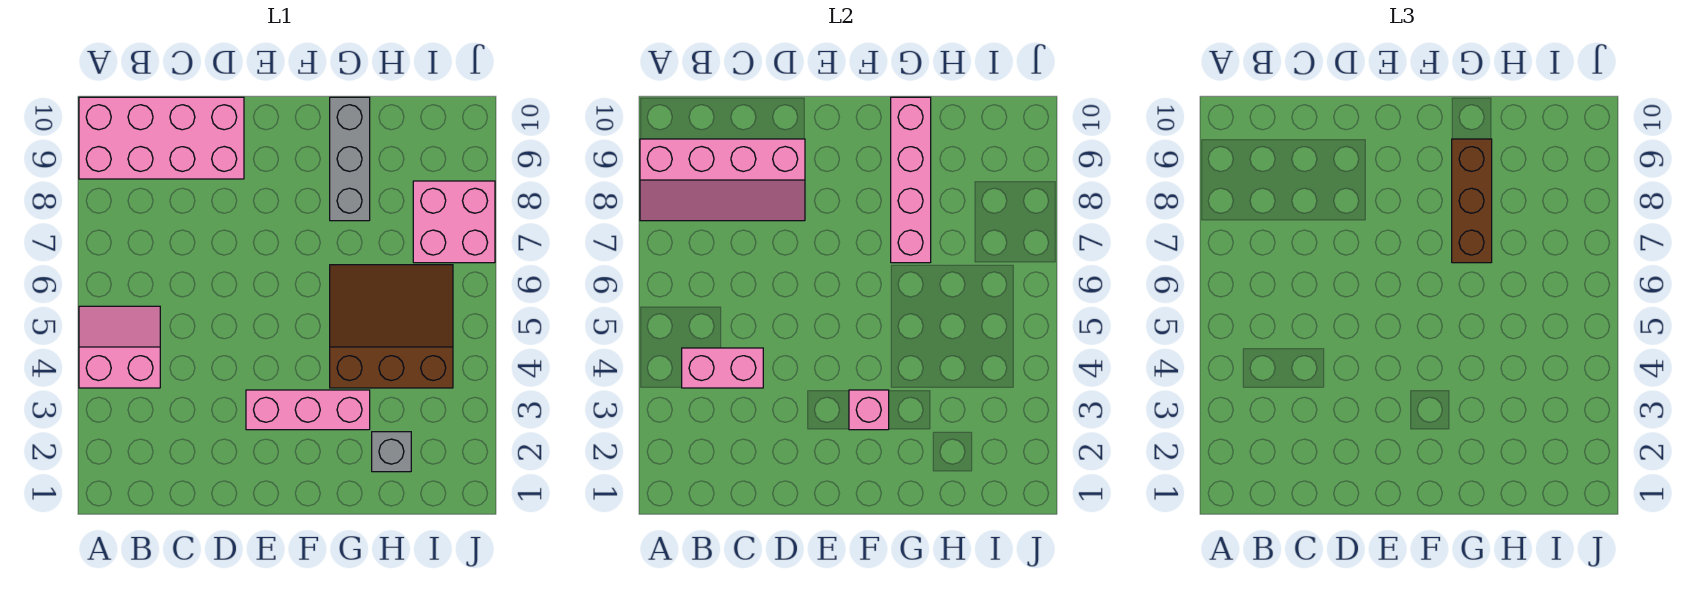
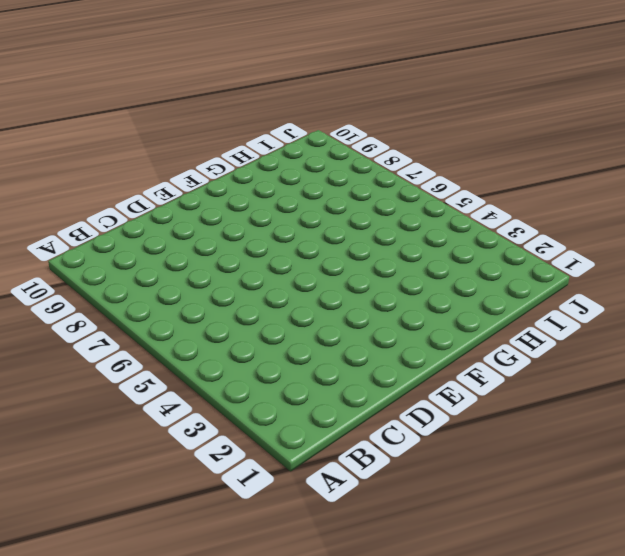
none -> pink 2x2 slope [79,306,160,388]
none -> pink 2x4 brick [79,97,244,179]
none -> pink 1x3 brick [246,390,370,430]

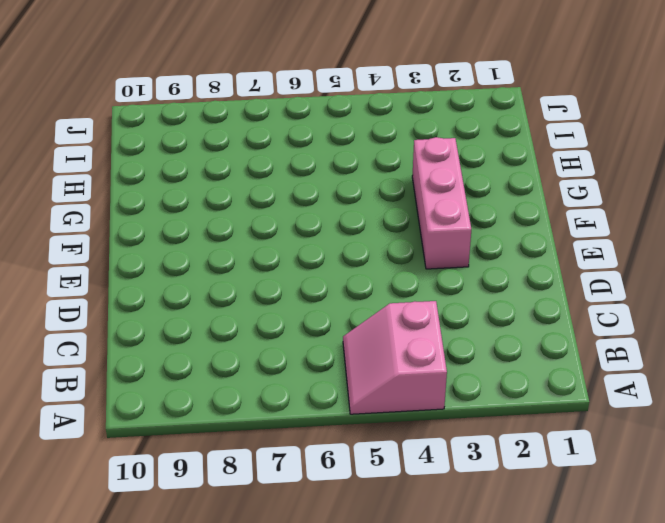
none -> pink 2x4 brick [79,97,244,179]
none -> brown 3x3 slope [330,265,453,388]
none -> grey 1x3 brick [330,97,370,221]

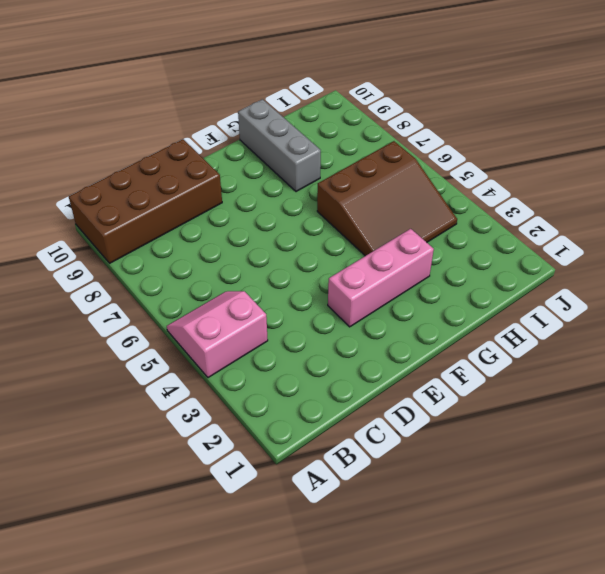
brown 2x4 brick [69,139,222,263] -> pink 2x4 brick [79,97,244,179]
brown 3x3 slope [317,141,457,256] -> brown 3x3 slope turned to [330,265,453,388]
none -> grey 1x1 brick [372,432,411,472]
none -> pink 2x2 brick [413,181,495,263]
none -> pink 2x4 slope [640,139,805,221]

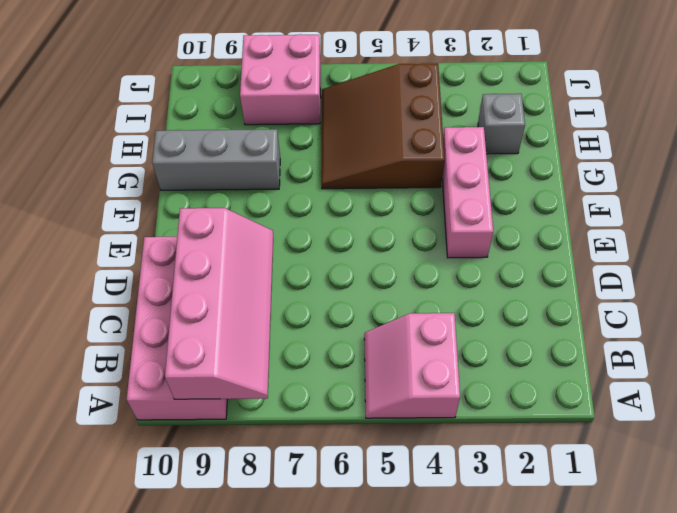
none -> pink 1x2 brick [682,348,763,388]
none -> pink 1x1 brick [849,390,889,430]
none -> pink 1x4 brick [891,97,931,263]

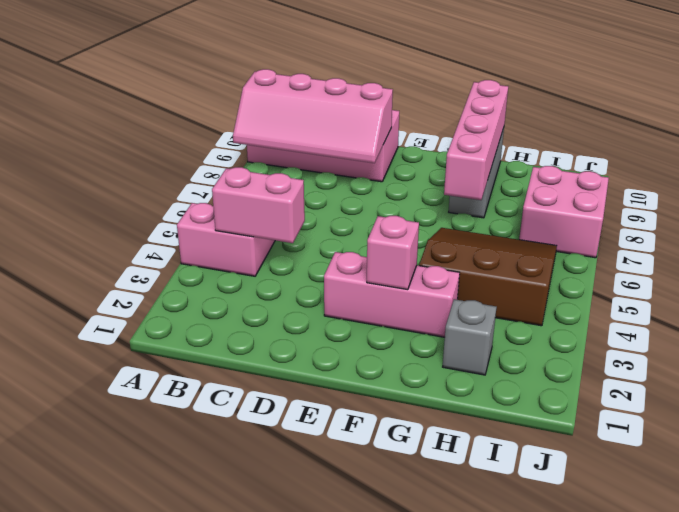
none -> brown 1x3 brick [1452,139,1492,263]

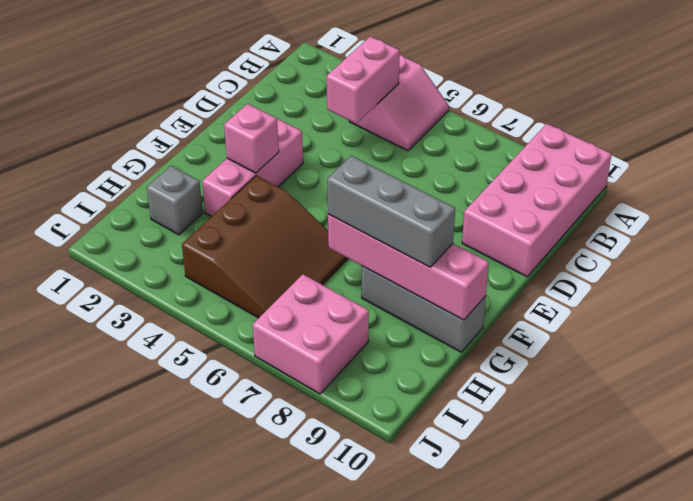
grey 1x3 brick [327,156,455,267] -> brown 1x3 brick [1452,139,1492,263]
none -> pink 2x4 slope [640,139,805,221]

